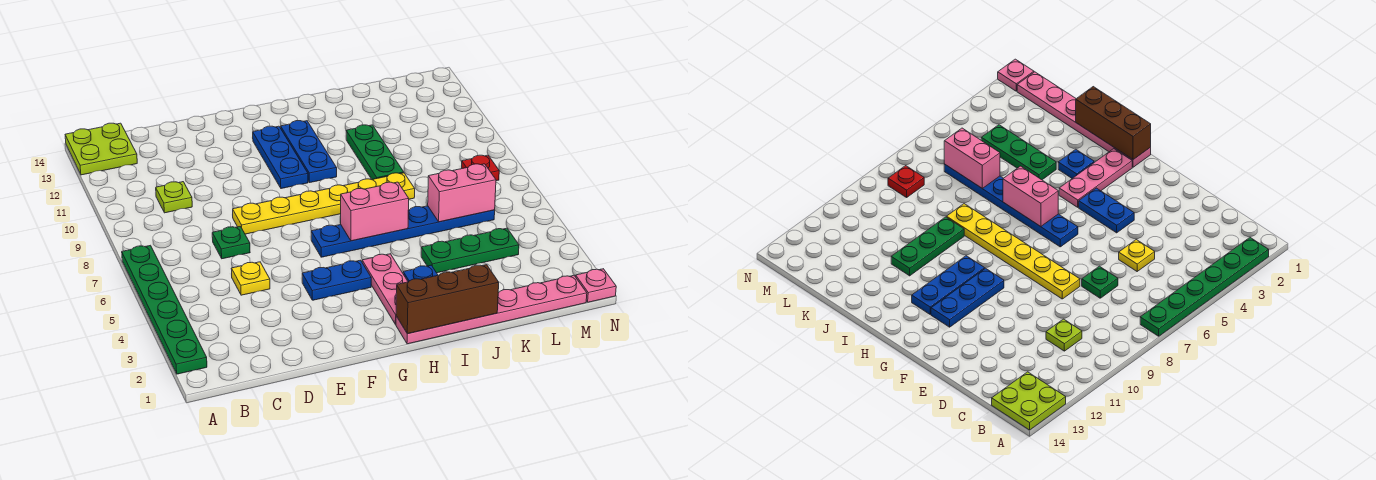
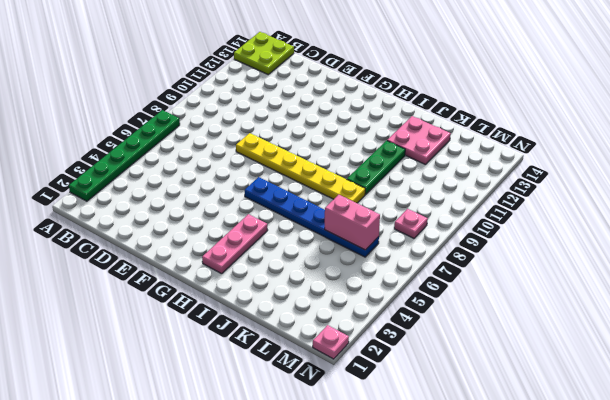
pink 2x2 plate [387,116,451,165] -> none
pink 1x1 plate [394,209,428,238] -> red 1x1 plate [462,155,499,181]
none -> lime 1x1 plate [156,182,192,213]
none -> yellow 1x1 plate [231,262,270,295]
none -> green 1x1 plate [212,226,250,259]

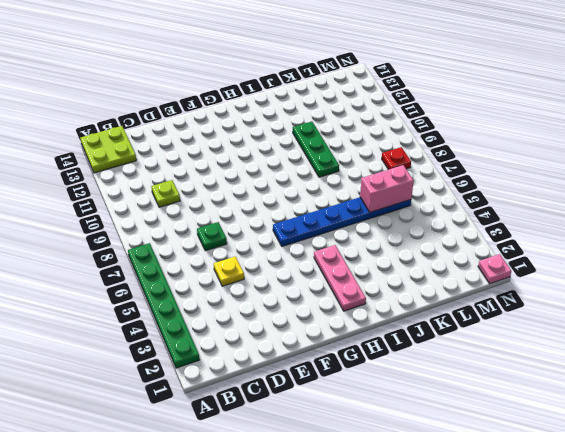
none -> yellow 1x6 plate [233,173,415,234]
none -> blue 1x2 plate [302,260,371,300]
none -> blue 1x3 plate [253,126,308,189]

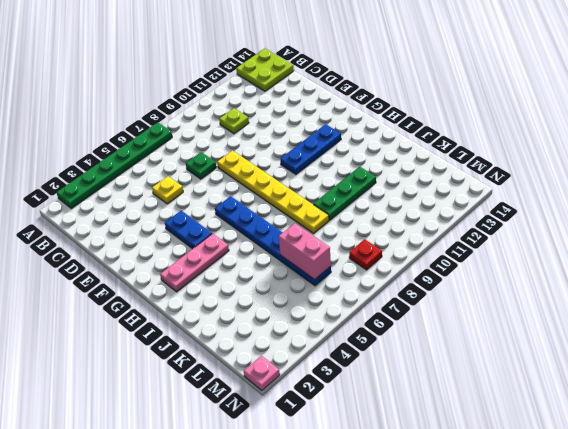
none -> pink 1x6 plate [396,276,587,344]
none -> blue 1x3 plate [281,121,337,183]
none -> blue 1x1 plate [403,265,438,282]

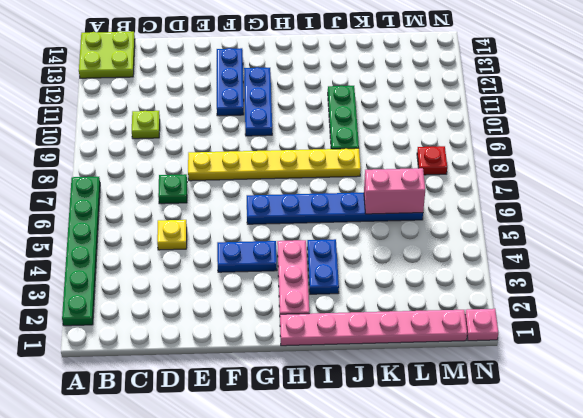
blue 1x3 plate [217,48,244,116] -> blue 1x3 plate moved to [281,121,337,183]
blue 1x2 plate [307,239,339,294] -> blue 1x1 plate [403,265,438,282]
none -> green 1x3 plate [421,228,519,273]
none -> brown 1x3 brick [396,265,499,334]
none -> pink 1x2 brick [341,182,409,241]

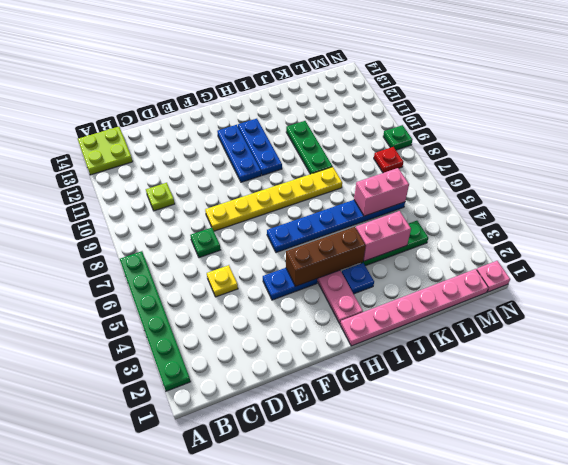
brown 1x3 brick [286,227,366,286] -> brown 1x3 brick moved to [396,265,499,334]
pink 1x2 brick [356,211,411,261] -> pink 1x2 brick moved to [341,182,409,241]
green 1x1 plate [383,125,412,150] -> none

